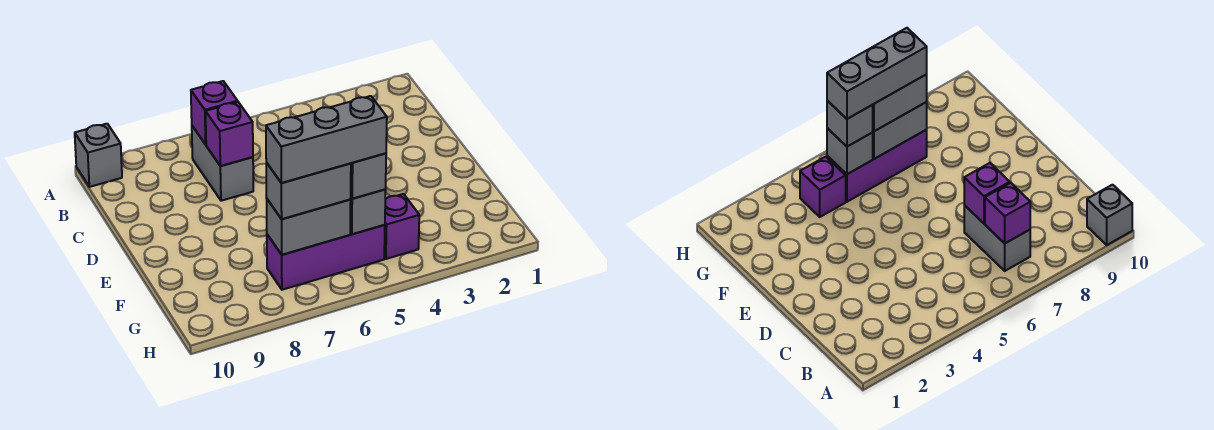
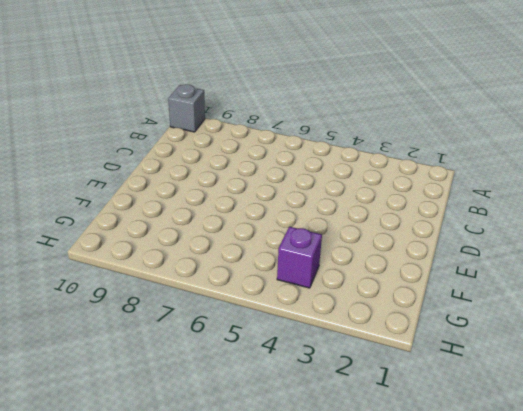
none -> grey 1x2 brick [192,126,253,201]
none -> purple 1x3 brick [267,225,385,290]

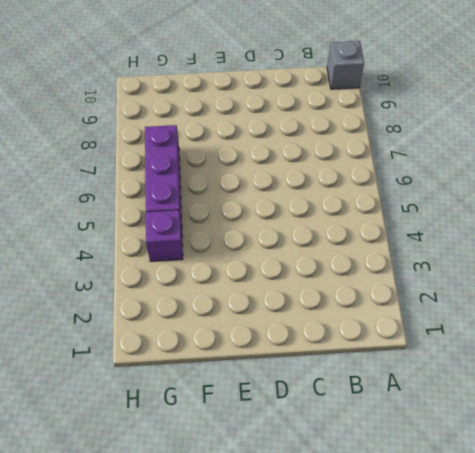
none -> grey 1x2 brick [192,126,253,201]
none -> purple 1x1 brick [191,81,238,144]

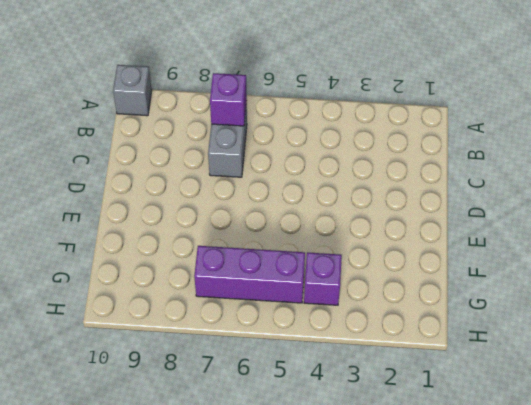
none -> purple 1x1 brick [206,102,253,166]
none -> grey 1x1 brick [350,190,386,234]

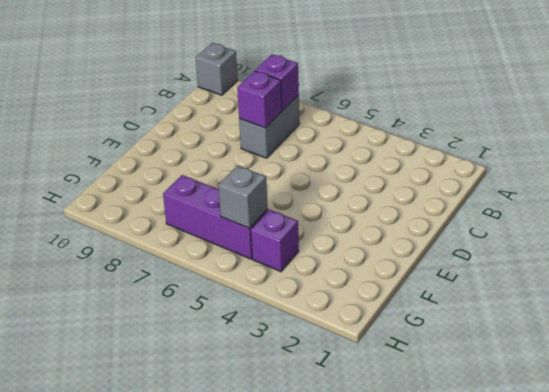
none -> grey 1x2 brick [267,199,351,255]
none -> grey 1x1 brick [351,153,386,199]

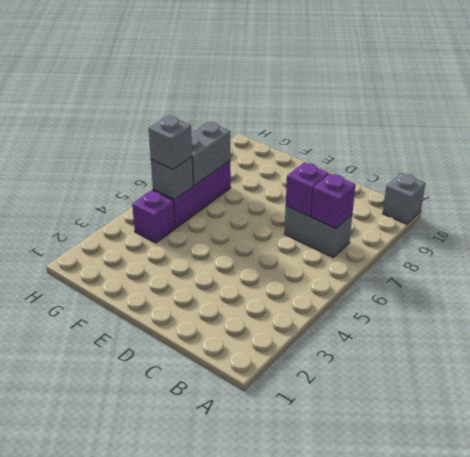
none -> grey 1x2 brick [266,163,351,219]
none -> grey 1x3 brick [266,96,387,183]

